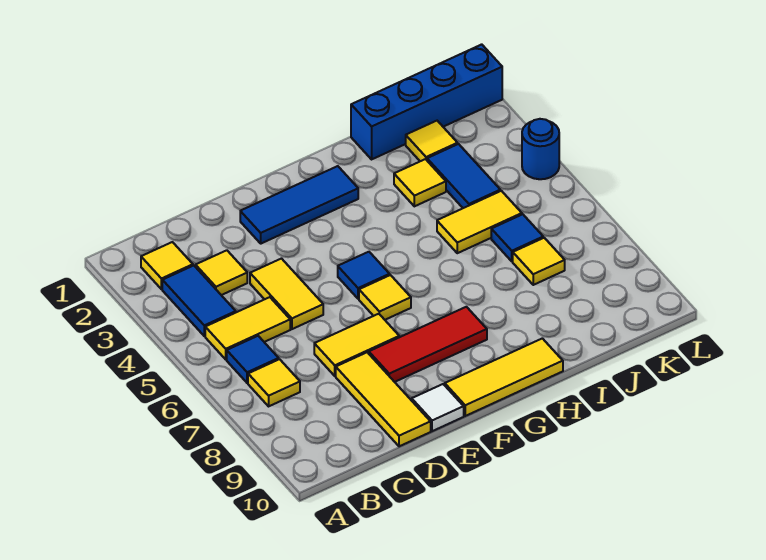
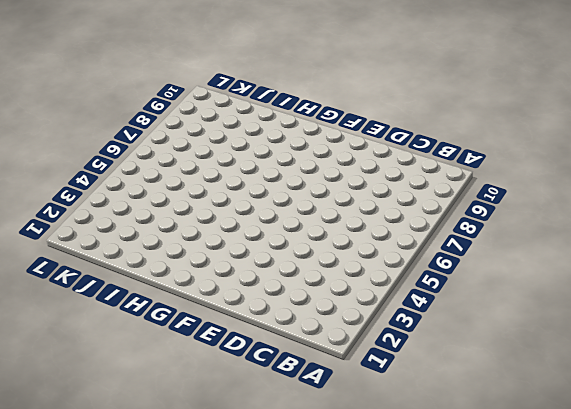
none -> yellow 1x1 tile [141,242,193,289]
none -> blue 1x2 tile [162,266,236,336]
none -> yellow 1x2 tile [205,297,290,359]

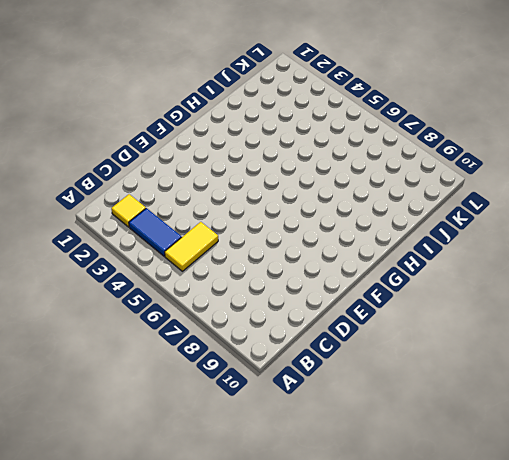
none -> blue 1x1 tile [227,336,279,383]
none -> yellow 1x1 tile [248,359,300,406]
none -> yellow 1x1 tile [196,250,247,295]

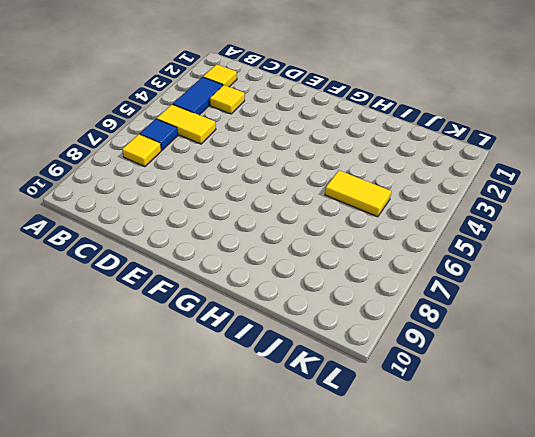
none -> yellow 1x2 tile [250,259,323,329]
none -> yellow 1x2 tile [314,314,399,376]
none -> yellow 1x3 tile [336,352,431,446]

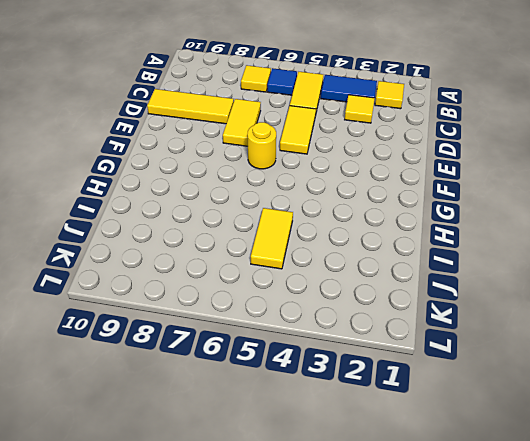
yellow 1x2 tile [280,106,316,154] -> yellow 1x2 tile turned to [250,259,323,329]
yellow 1x1 round brick [247,122,276,169] -> yellow 1x1 tile [359,275,411,320]
none -> blue 1x3 tile [240,166,358,244]
none -> red 1x3 tile [369,307,487,382]
none -> white 1x1 tile [412,384,464,431]

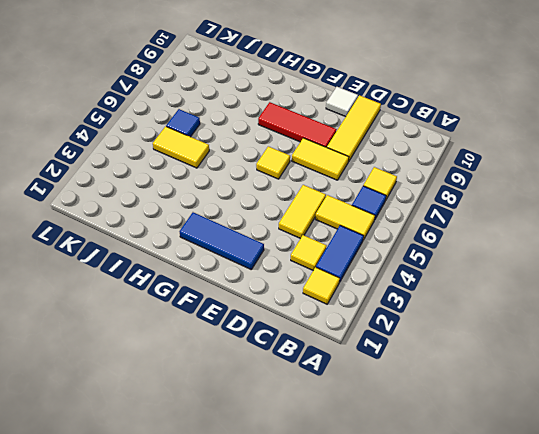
none -> blue 1x1 tile [338,252,390,299]
none -> yellow 1x3 tile [445,338,563,416]
none -> blue 1x4 brick [351,44,502,159]

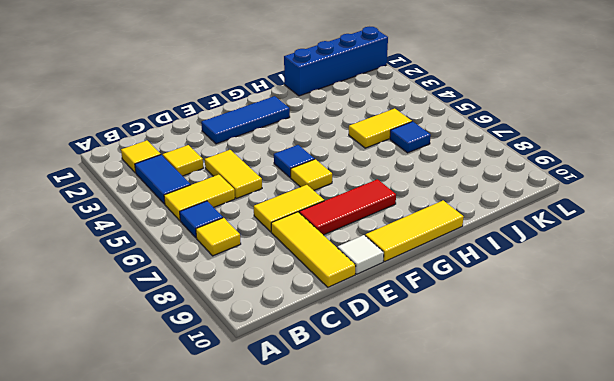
none -> yellow 1x1 tile [394,159,446,206]
none -> yellow 1x1 tile [406,121,458,161]
none -> blue 1x2 tile [427,144,500,208]

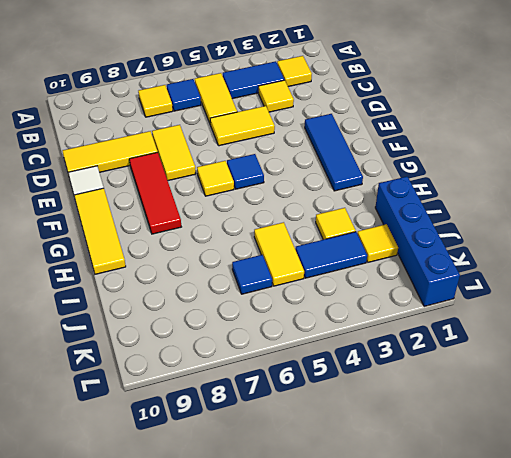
none -> yellow 1x1 tile [513,238,565,285]
none -> blue 1x1 round brick [522,119,559,179]

